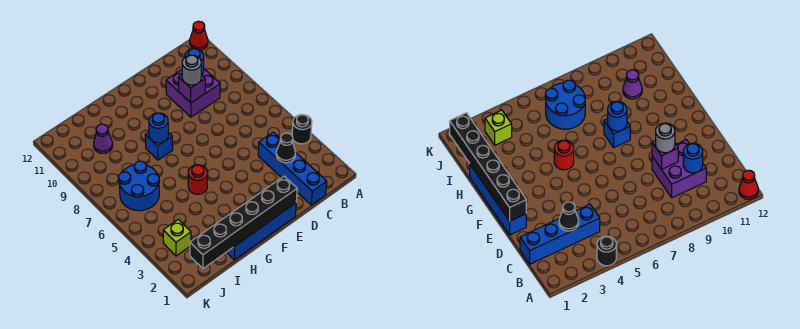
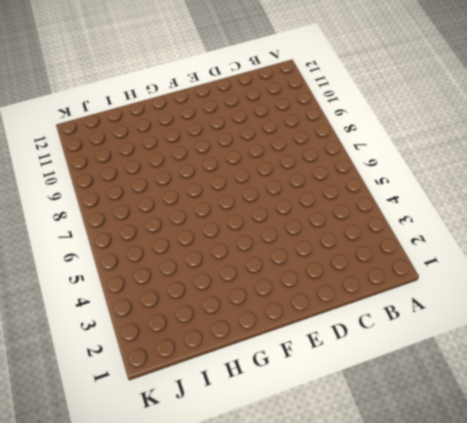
none -> black 1x1 round brick [292,115,312,144]
none -> red 1x1 cone [190,21,208,50]
none -> blue 1x4 brick [258,132,327,205]

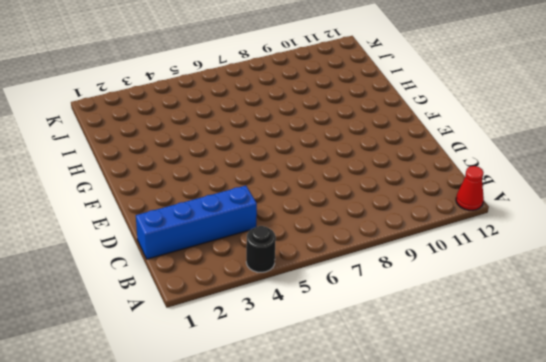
none -> purple 2x2 brick [166,69,220,117]
none -> blue 1x4 brick [227,203,296,260]
none -> red 1x1 round brick [188,165,208,194]

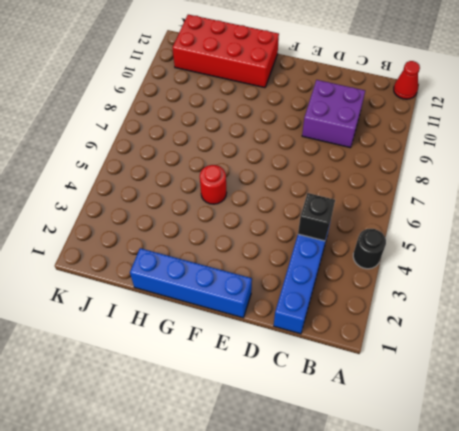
black 1x1 brick [298,193,335,241] -> none
red 2x4 brick [172,15,279,88] -> none
none -> blue 1x1 brick [145,132,173,160]
none -> blue 2x2 round brick [119,161,159,211]
none -> purple 1x1 cone [94,124,113,153]

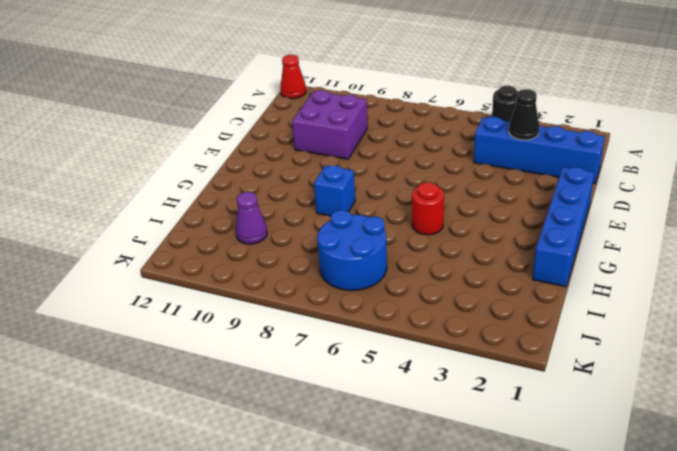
none -> lime 1x1 brick [163,219,191,256]
none -> blue 1x1 round brick [185,49,204,75]
none -> purple 1x1 brick [178,75,205,103]

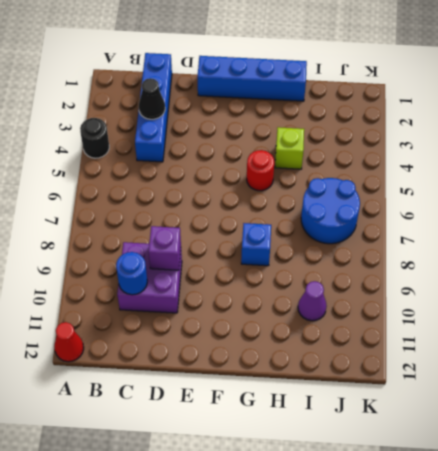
lime 1x1 brick [275,127,304,169] -> lime 1x1 brick moved to [163,219,191,256]
none -> black 1x6 brick [190,176,297,268]
none -> blue 1x1 round brick [149,113,168,143]
none -> grey 1x1 round brick [182,55,201,85]

